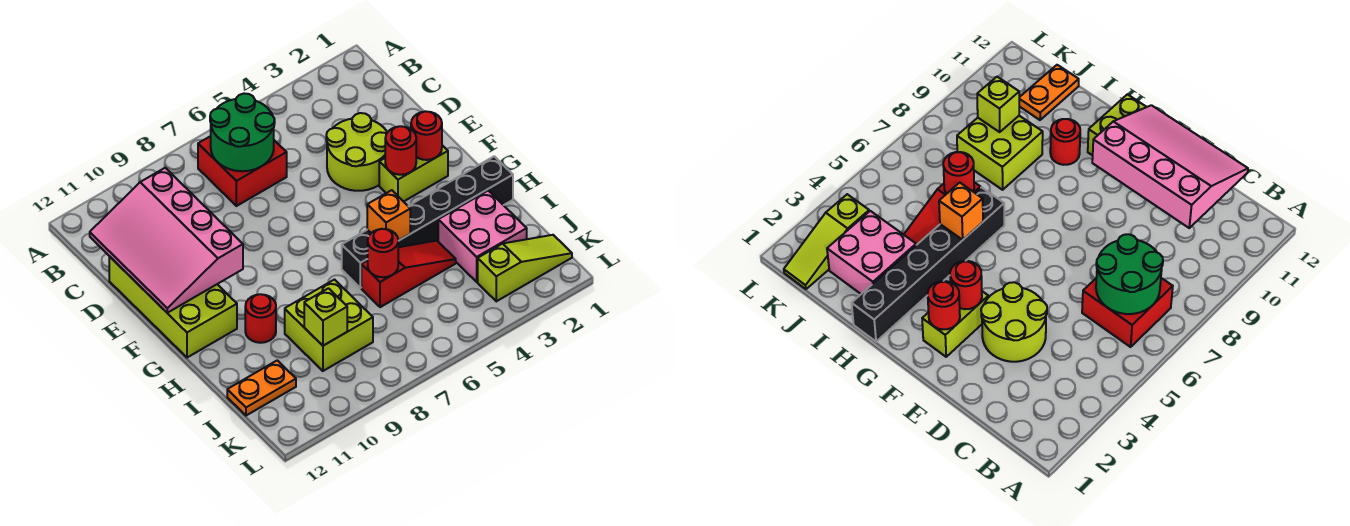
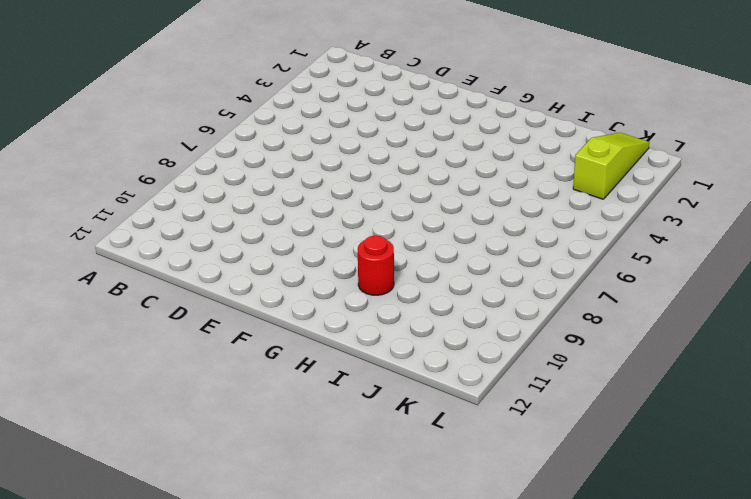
none -> red 2x2 brick [198,136,287,206]
none -> lime 2x2 round brick [326,113,387,191]
none -> lime 2x4 brick [109,256,237,358]

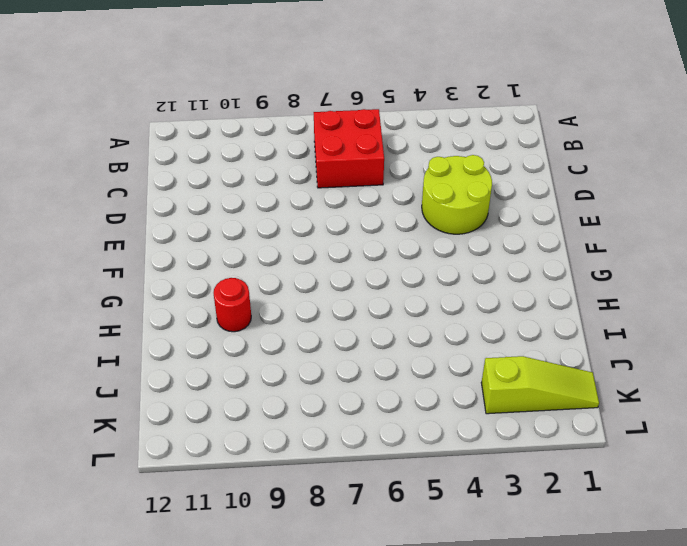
none -> lime 2x4 brick [109,256,237,358]
none -> lime 1x2 brick [379,145,448,202]
none -> black 1x6 brick [342,156,513,288]

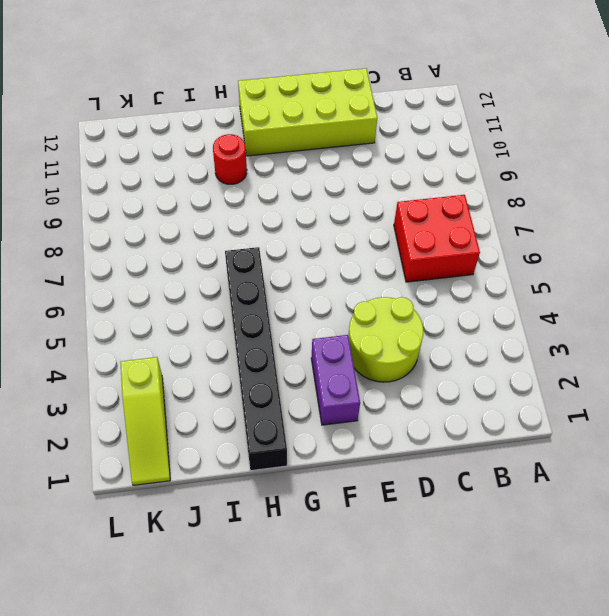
purple 1x2 brick [311,335,360,425] -> lime 1x2 brick [379,145,448,202]
none -> pink 2x2 brick [438,191,527,282]
none -> red 1x3 slope [361,241,456,307]
none -> lime 2x2 brick [285,280,373,371]

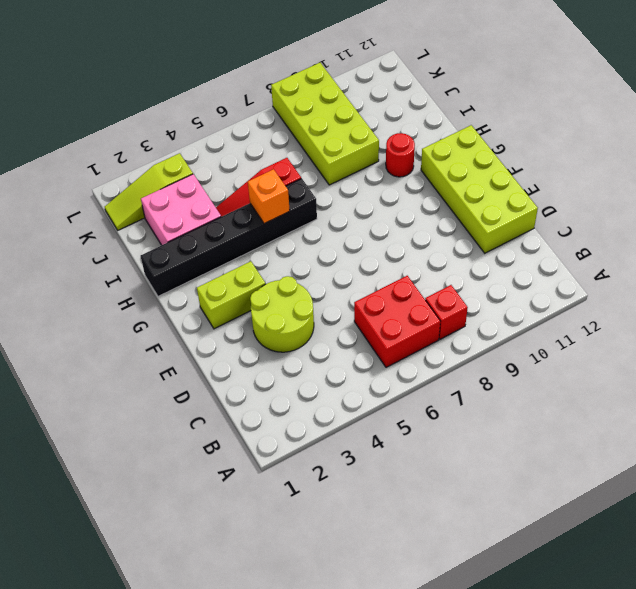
red 1x1 brick [425,285,468,339] -> none
lime 2x4 brick [271,63,379,185] -> lime 2x2 brick [285,280,373,371]
none -> orange 1x2 plate [227,360,296,416]
none -> green 2x2 round brick [210,93,275,171]
none -> pink 3x4 slope [90,168,243,313]

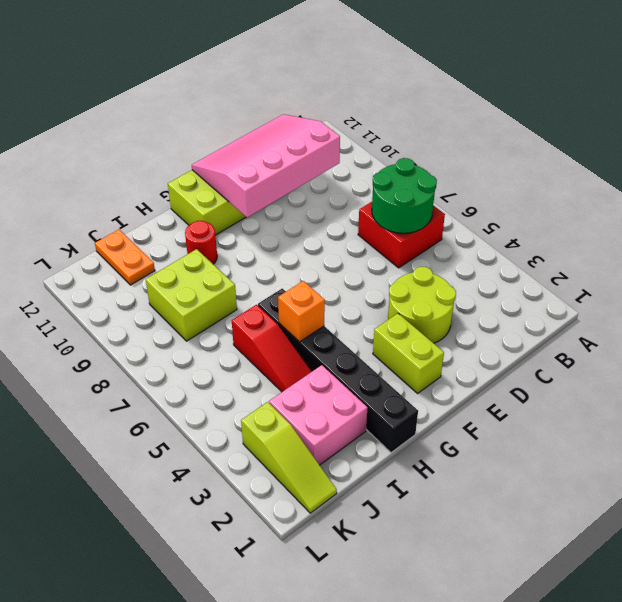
none -> red 1x1 round brick [411,111,442,160]
none -> red 1x1 round brick [385,126,416,175]
none -> red 1x1 round brick [368,229,398,277]

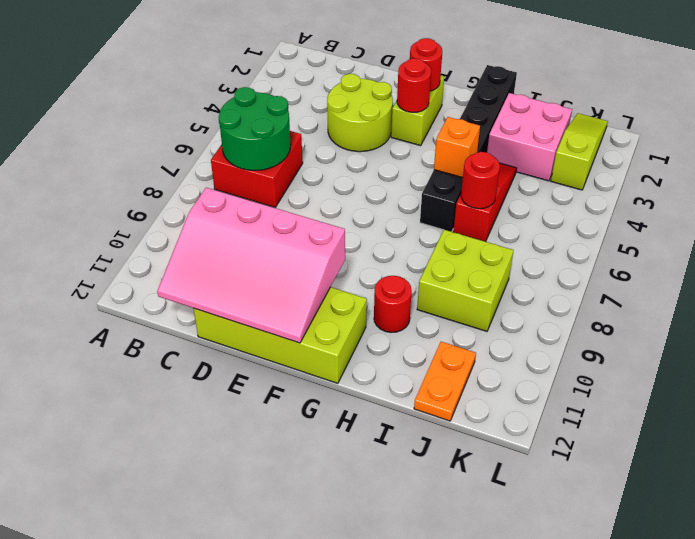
none -> lime 1x1 brick [304,288,347,346]

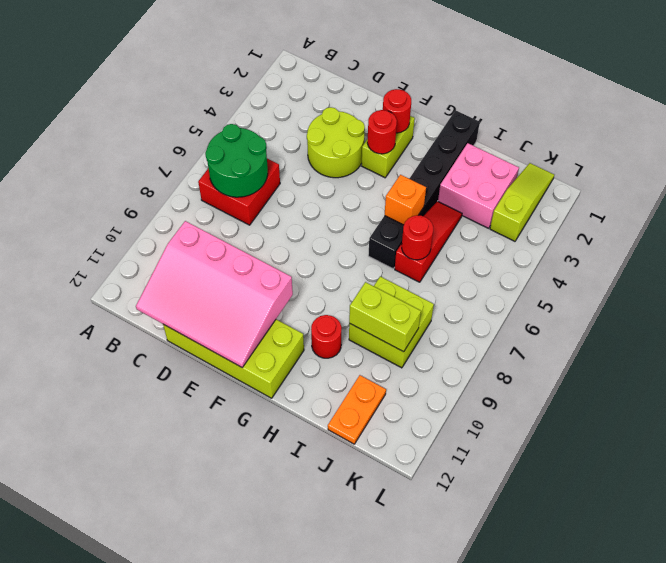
lime 1x2 brick [349,282,421,352] -> lime 1x1 brick [304,288,347,346]

